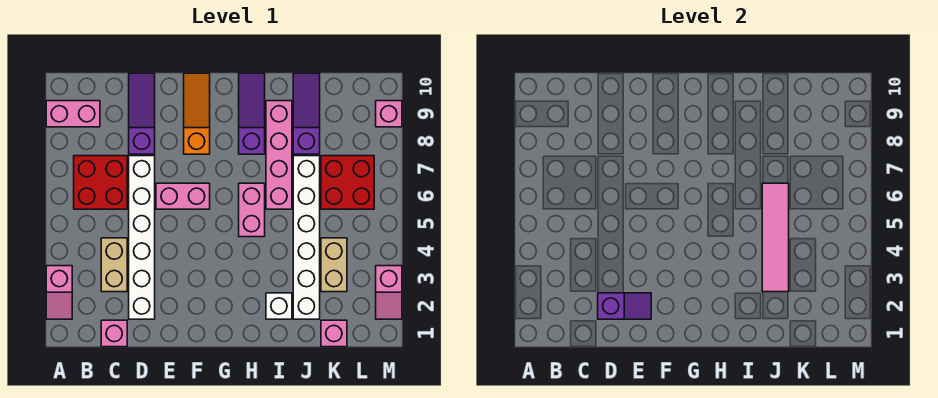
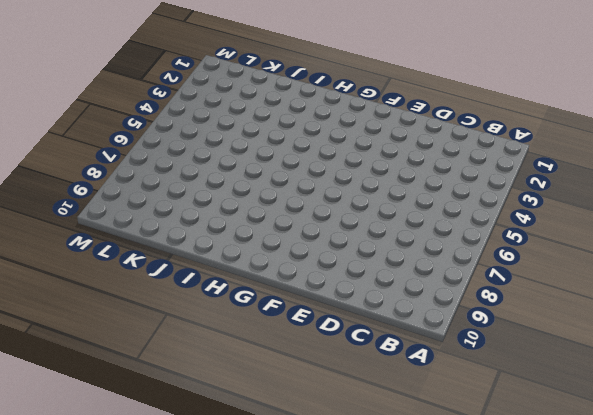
none -> pink 1x2 slope [46,266,72,319]
none -> pink 1x2 brick [46,101,100,127]
none -> red 2x2 brick [74,156,127,209]

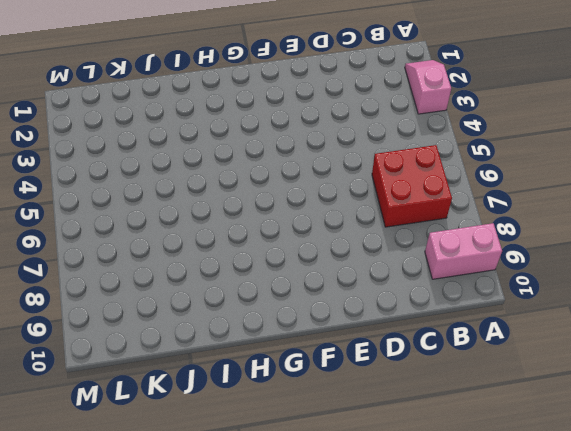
none -> pink 1x1 brick [101,320,127,347]
none -> tan 1x2 brick [101,238,127,292]
none -> white 1x6 brick [129,156,155,319]

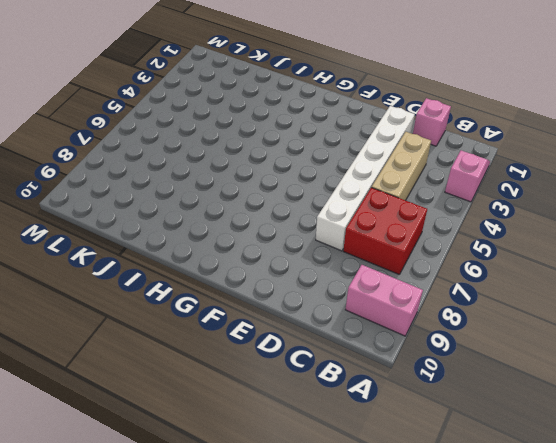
tan 1x3 brick [372,132,431,201] -> tan 1x2 brick [101,238,127,292]
none -> purple 1x3 slope [129,73,155,154]
none -> pink 1x2 brick [156,183,210,209]
none -> orange 1x3 slope [184,73,210,154]

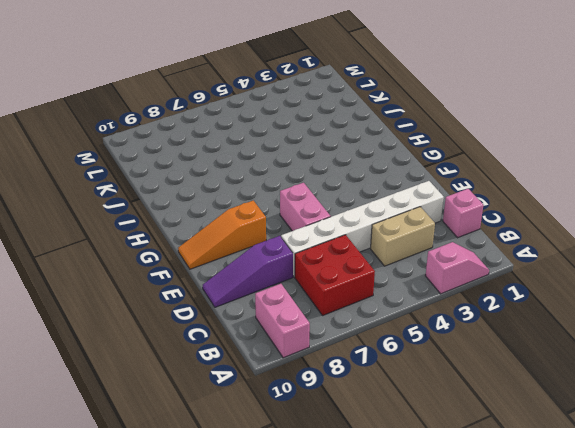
none -> pink 1x2 brick [239,183,265,237]
none -> purple 1x3 slope [239,73,265,154]
none -> white 1x1 brick [266,293,292,319]

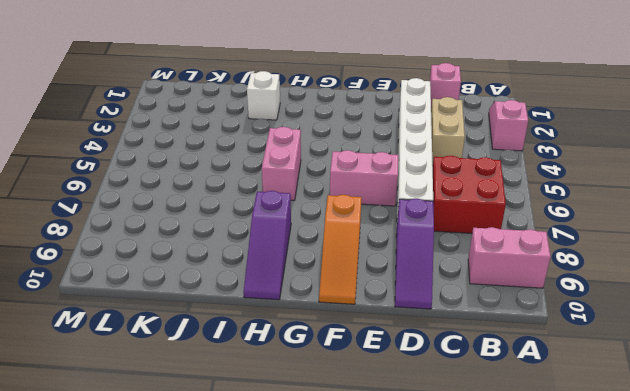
none -> pink 1x4 brick [266,101,292,209]
none -> white 1x6 brick [293,156,320,319]
none -> purple 1x3 slope [293,73,320,154]

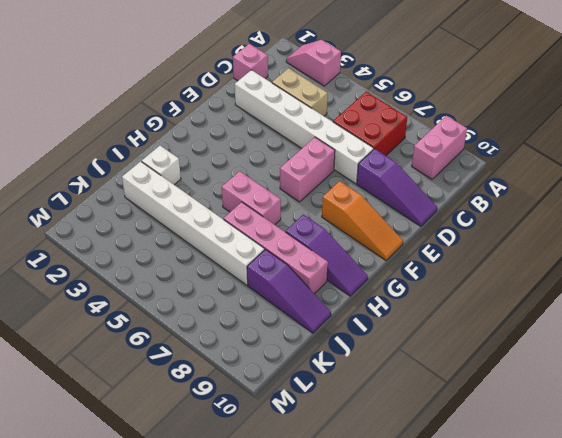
none -> pink 1x1 brick [321,320,347,347]
none -> tan 1x2 brick [321,238,347,292]
none -> red 2x2 brick [321,156,374,209]

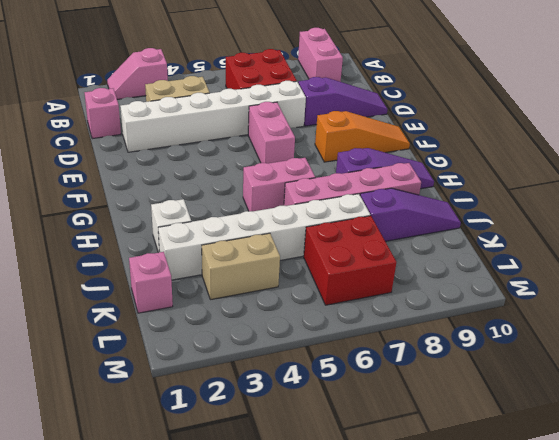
none -> pink 1x2 slope [376,266,402,319]
none -> pink 1x1 brick [376,101,402,127]
none -> purple 1x2 slope [598,293,651,319]

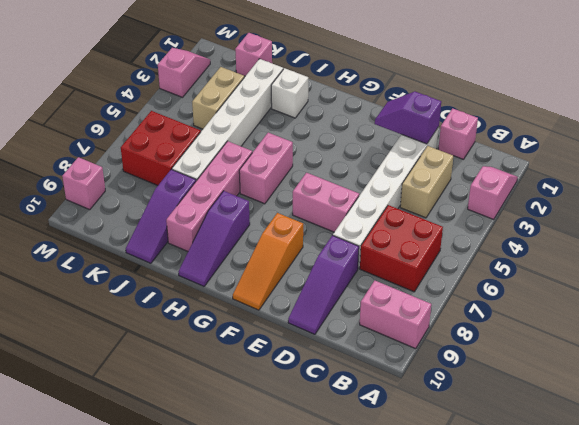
none -> pink 1x4 tile [762,183,789,292]

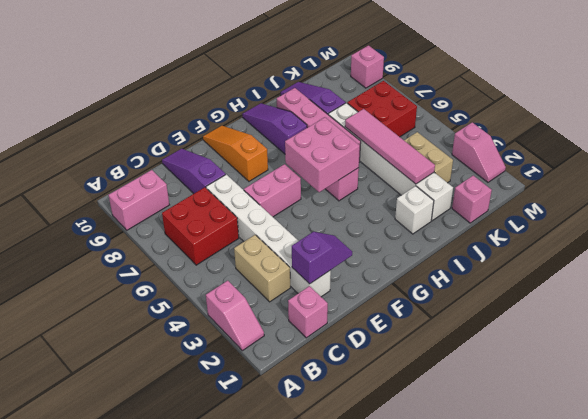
pink 2x2 brick [285,117,360,192] -> none

